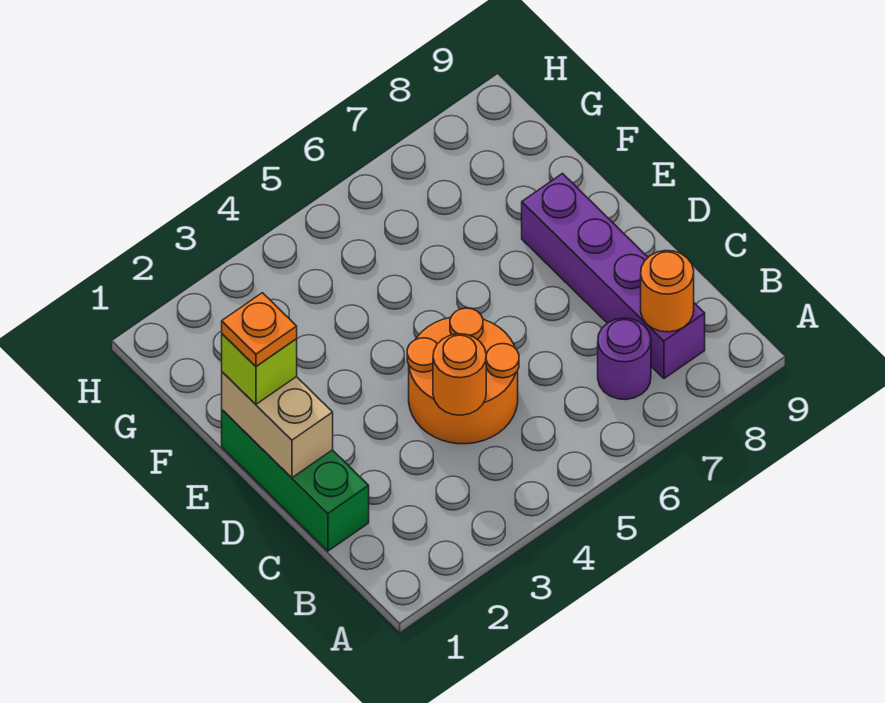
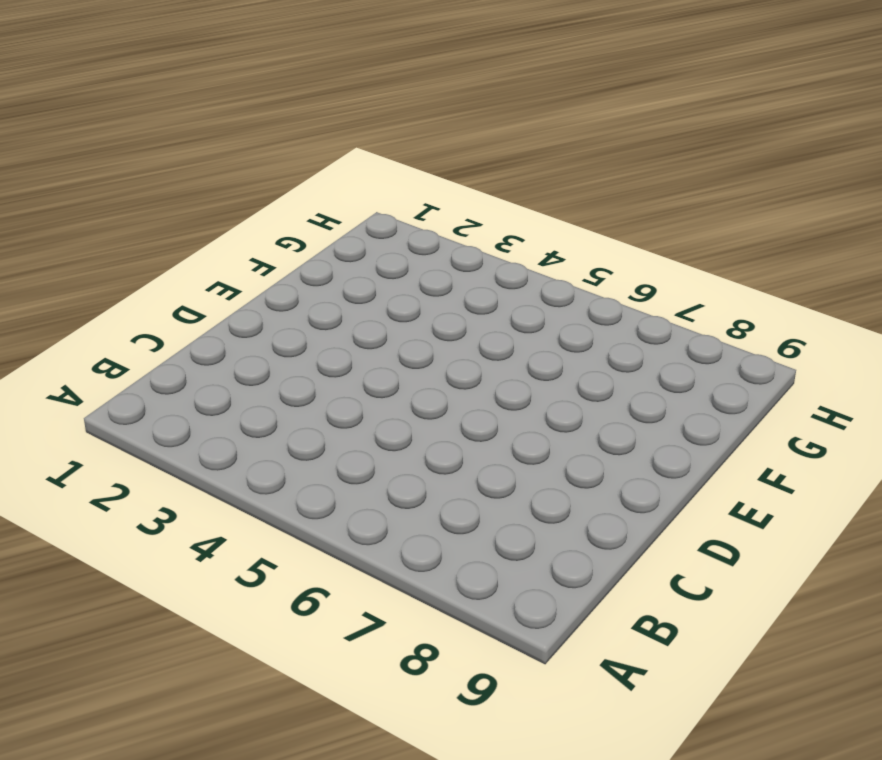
none -> purple 1x1 round brick [598,318,651,400]
none -> purple 1x4 brick [522,174,705,379]

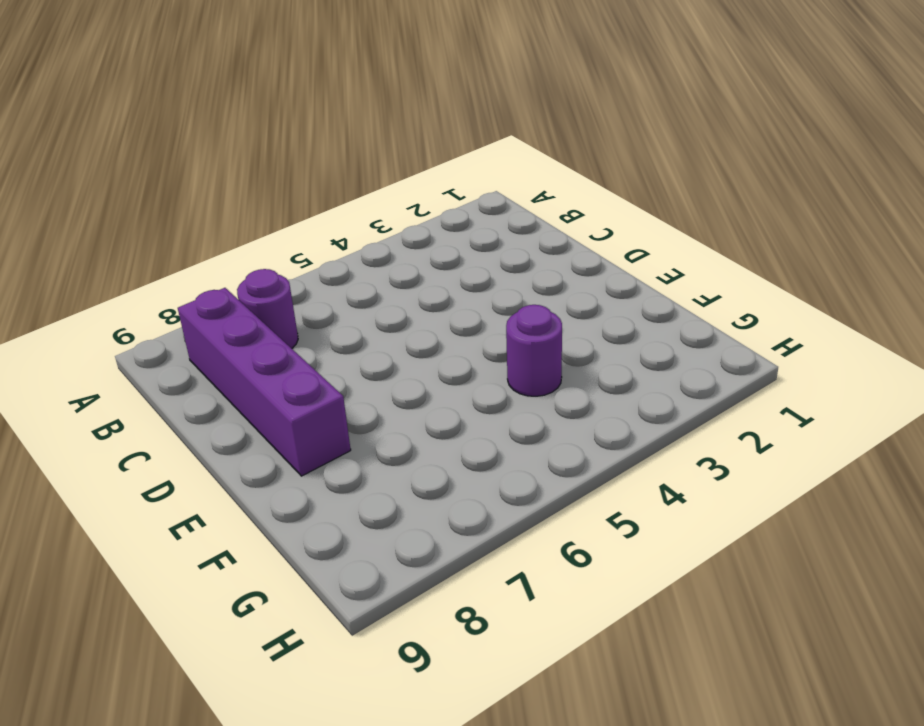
purple 1x1 round brick [506,305,562,396] -> none
none -> green 1x3 brick [222,410,369,551]
none -> orange 2x2 round brick [407,308,519,444]

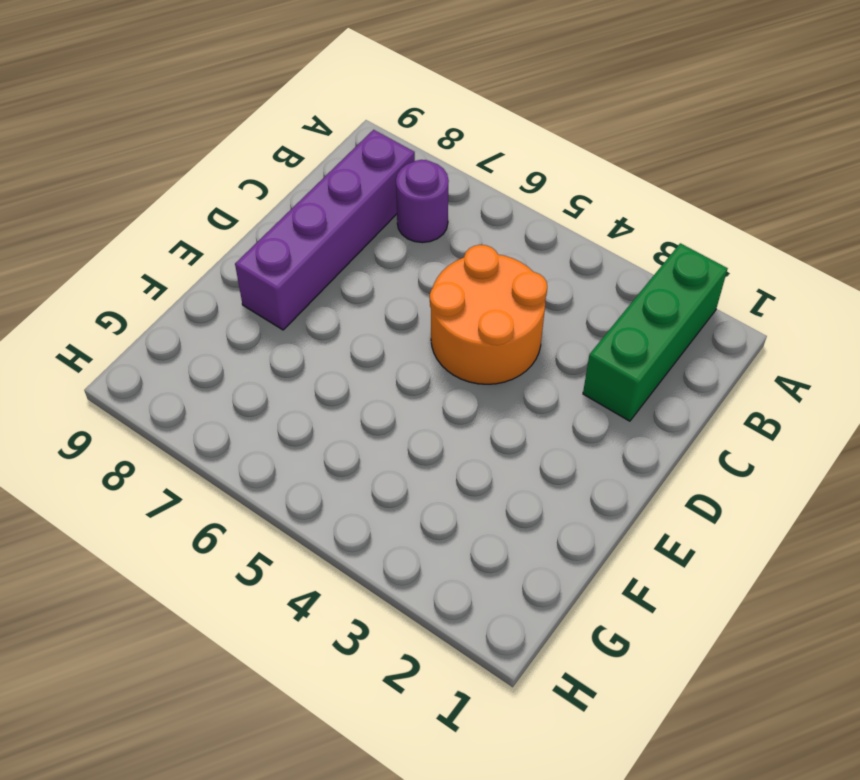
green 1x3 brick [583,243,728,421] -> green 1x3 brick moved to [222,410,369,551]
none -> orange 1x1 round brick [641,251,694,332]
none -> orange 1x1 round brick [433,334,486,415]

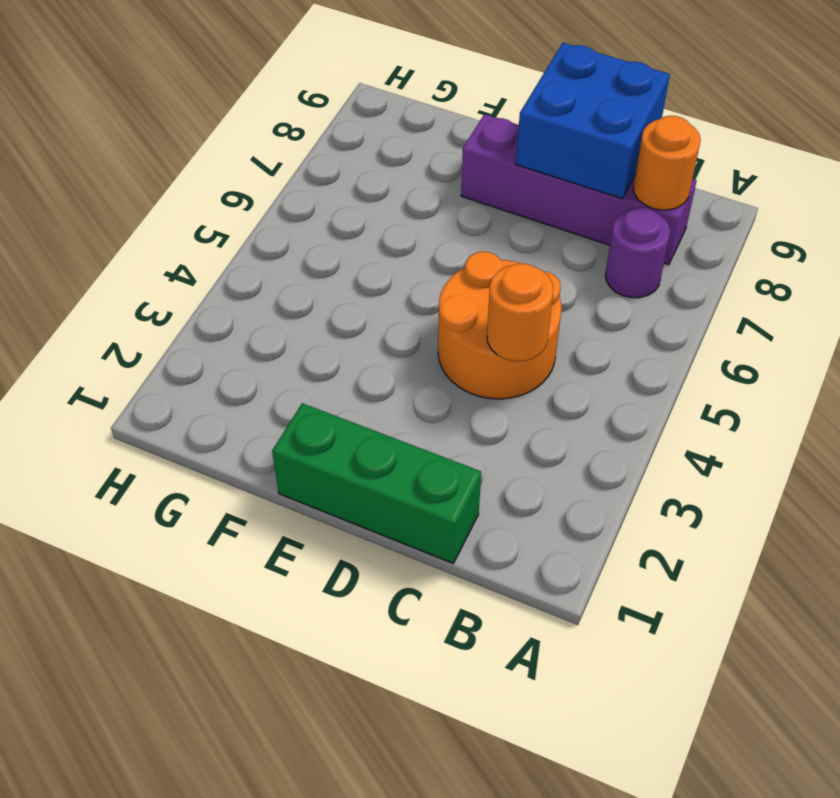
blue 2x2 brick [516,43,670,199] -> none
none -> tan 1x2 brick [222,372,333,478]
none -> lime 1x1 brick [222,334,297,404]

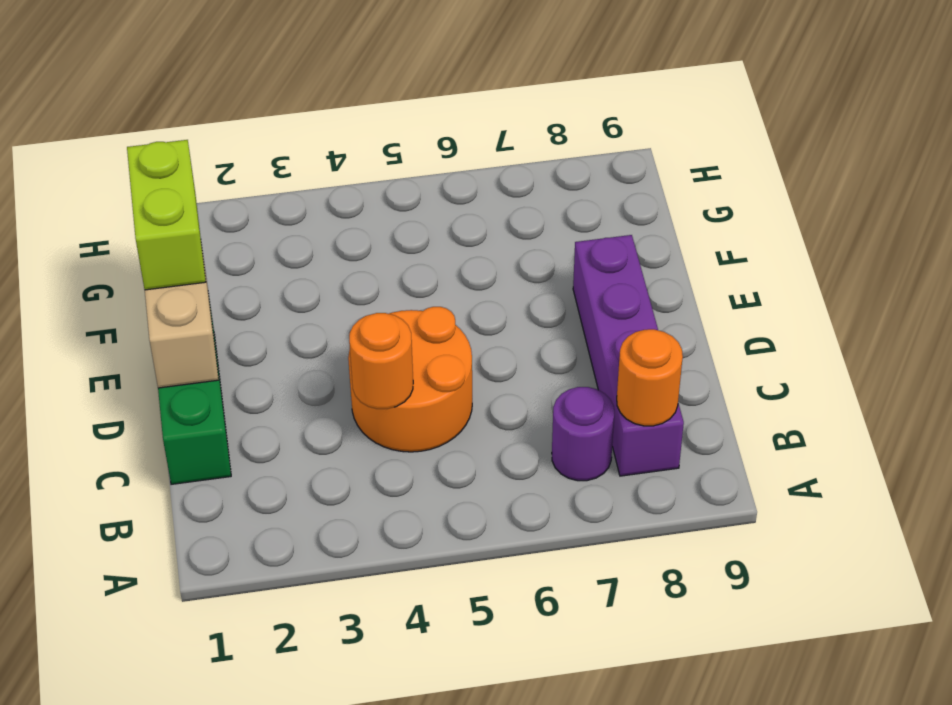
lime 1x2 brick [127,140,206,290] -> lime 1x1 brick [222,334,297,404]
none -> orange 1x1 plate [222,293,297,366]

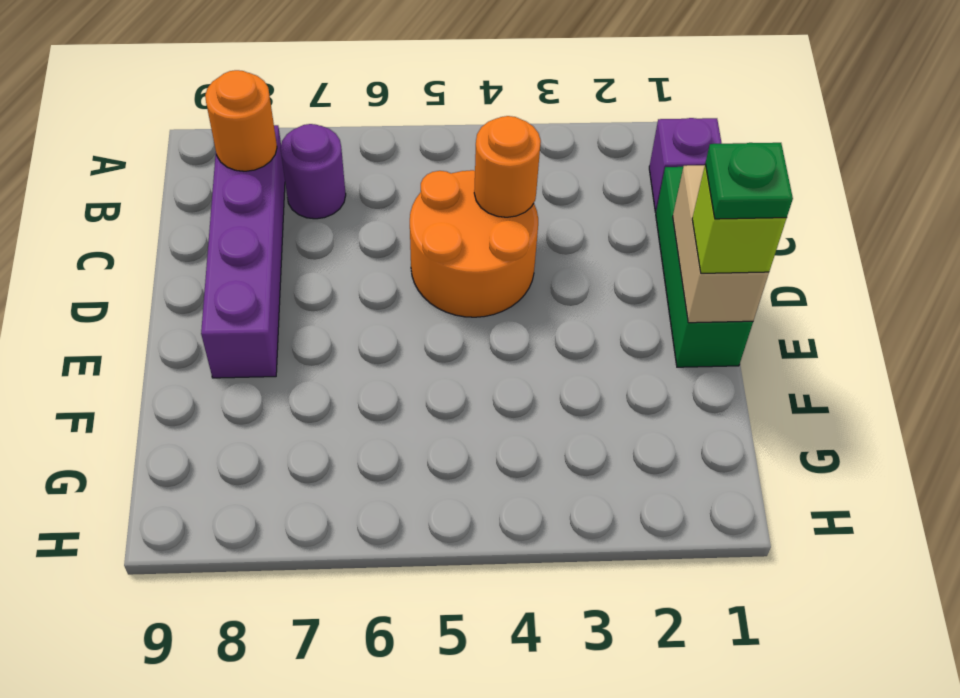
purple 1x1 brick [649,118,722,212] -> none
green 1x1 plate [705,143,793,219] -> orange 1x1 plate [222,293,297,366]

